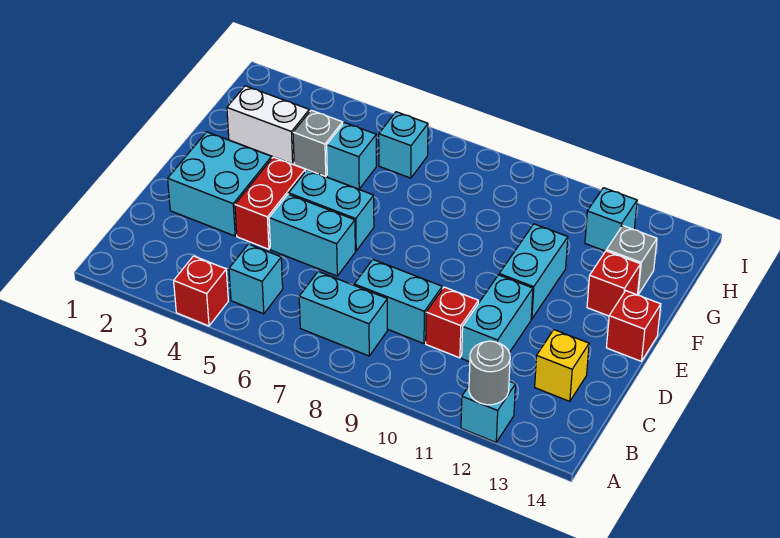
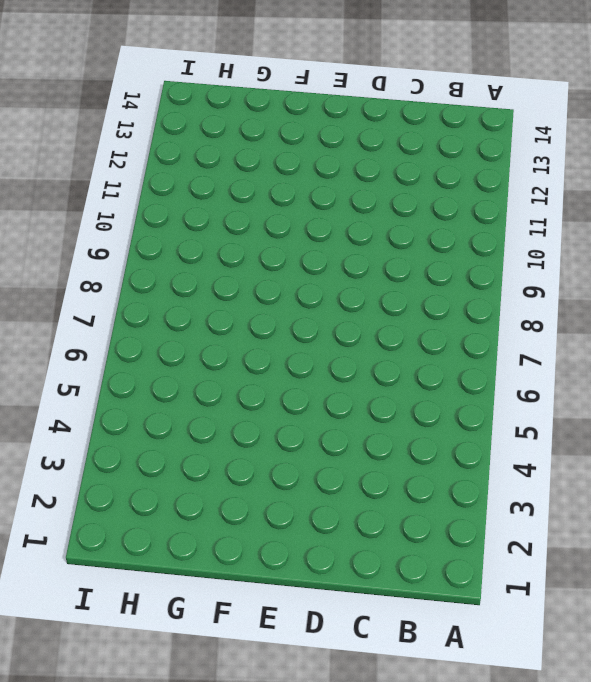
none -> red 1x1 brick [174,256,228,326]
none -> cyan 1x1 brick [461,381,516,442]
none -> cyan 1x1 brick [229,244,283,314]

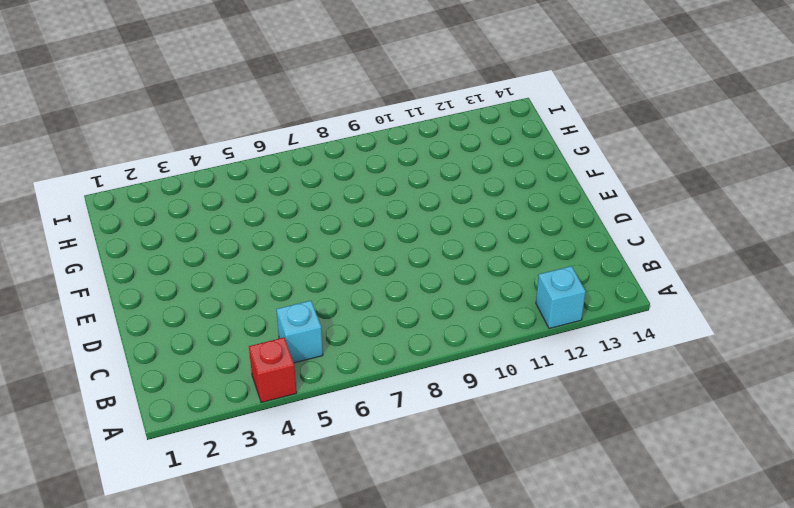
none -> cyan 1x2 brick [299,272,387,356]
none -> cyan 1x2 brick [354,260,442,344]
none -> red 1x1 brick [426,287,478,358]

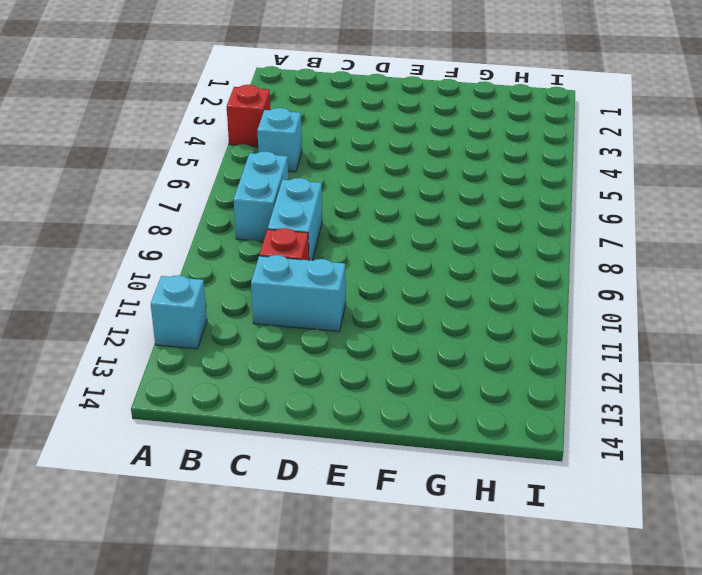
none -> yellow 1x1 brick [535,330,589,401]
none -> cyan 2x2 brick [168,132,272,236]
none -> red 1x2 brick [235,157,305,249]

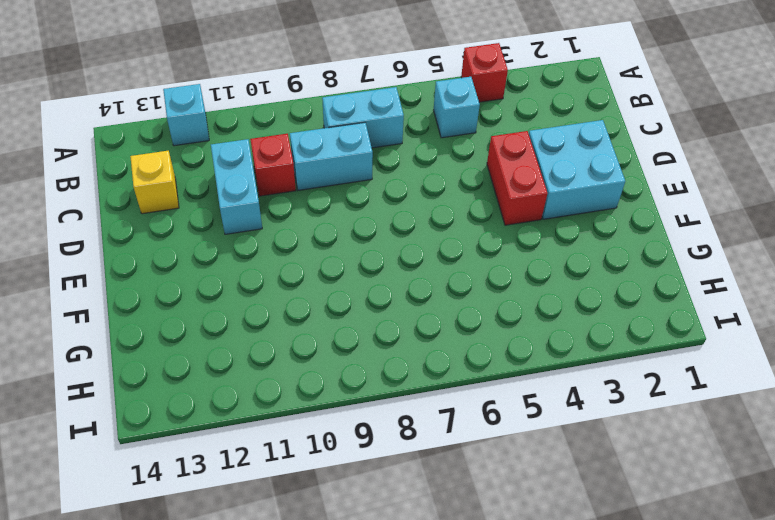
none -> cyan 1x2 brick [269,194,355,276]
none -> cyan 1x2 brick [289,170,374,251]
none -> cyan 1x2 brick [499,224,568,319]

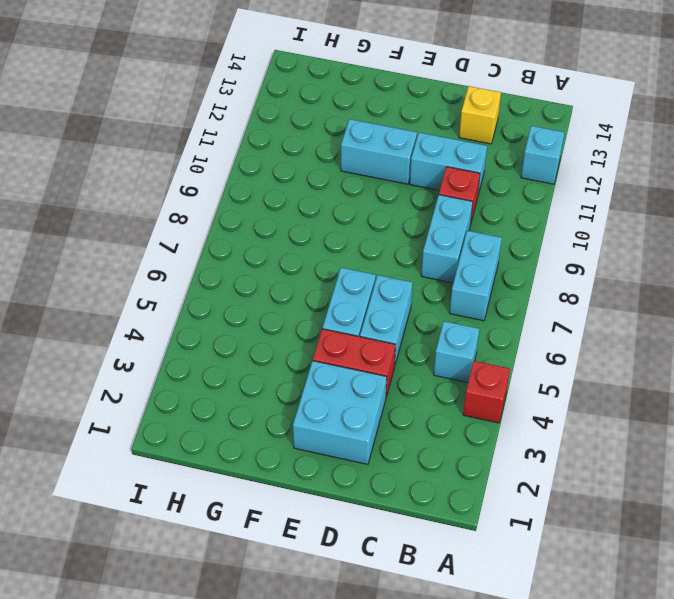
none -> red 1x1 brick [606,291,661,361]
none -> red 1x1 brick [587,251,640,316]
none -> white 1x2 brick [227,86,309,164]

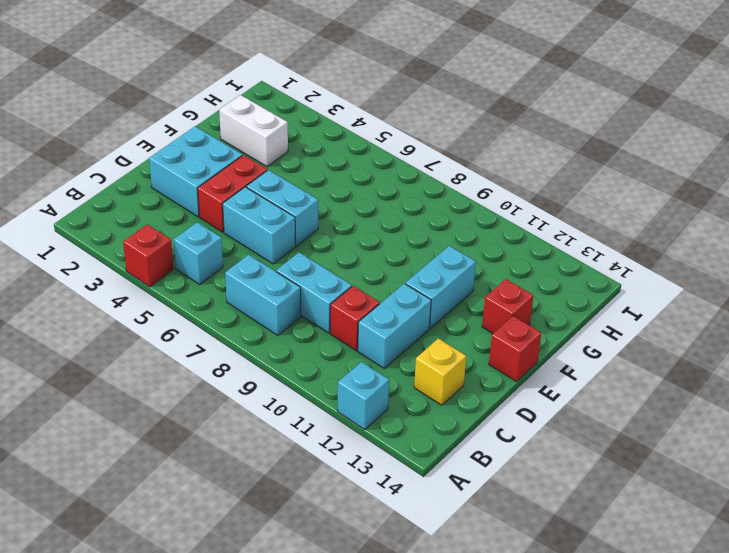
none -> grey 1x1 brick [293,110,343,177]
none -> cyan 1x1 brick [327,123,376,189]
none -> grey 1x1 brick [607,226,657,294]

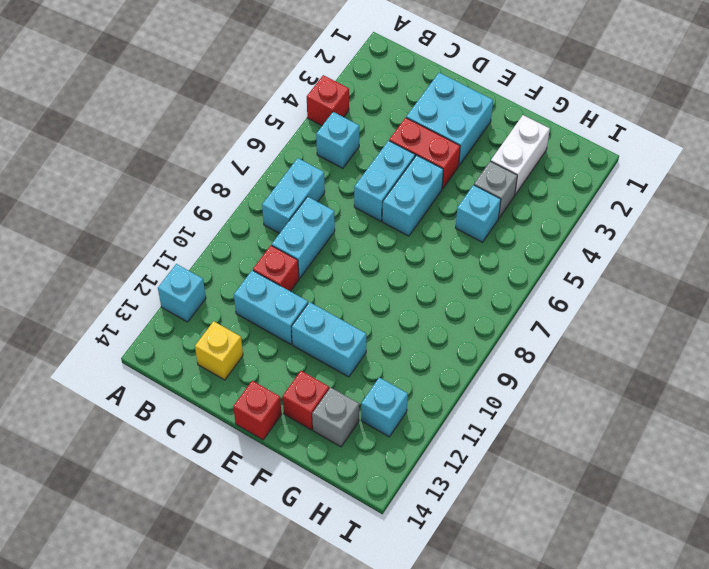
none -> cyan 1x1 brick [379,112,428,178]
none -> grey 1x1 round brick [469,341,510,405]

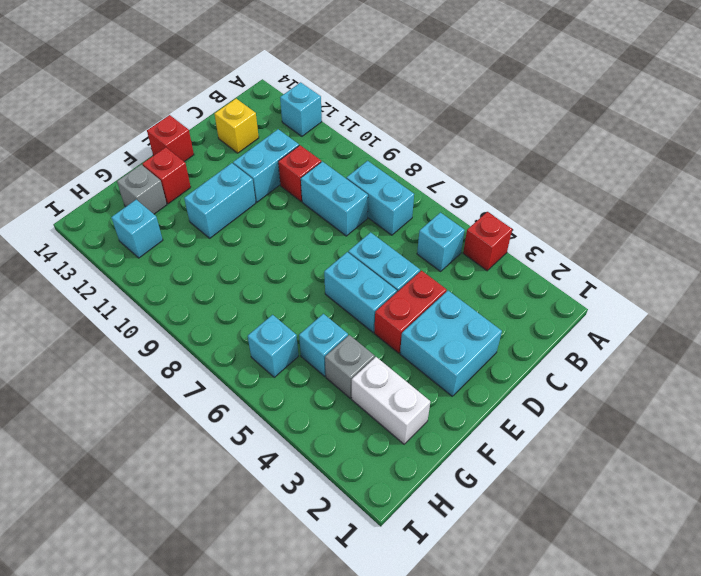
none -> grey 1x1 round brick [469,341,510,405]

